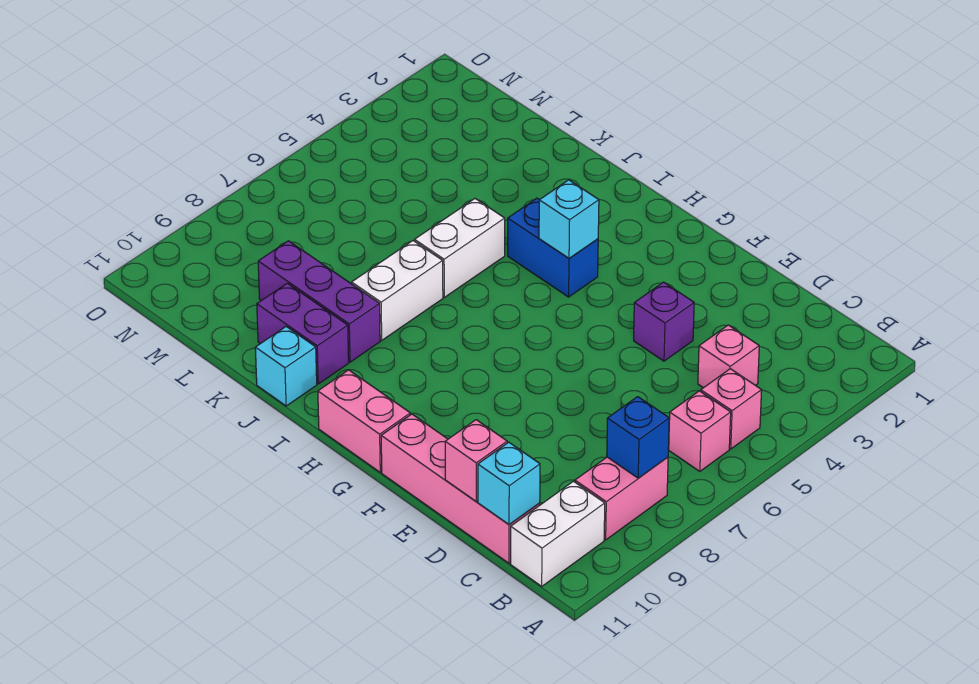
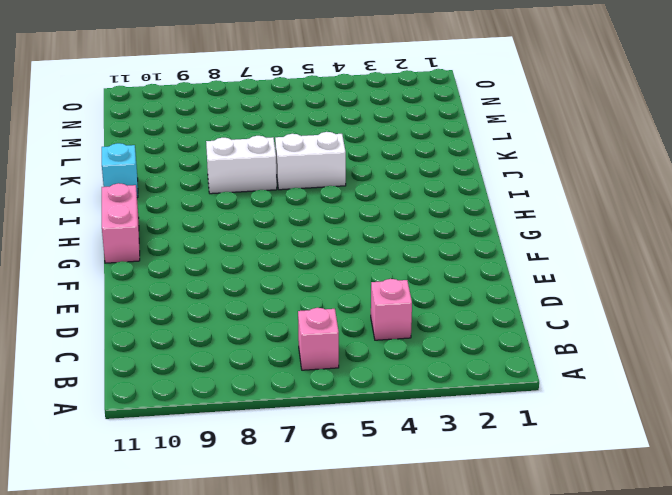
none -> pink 1x1 brick [701,369,762,449]
none -> pink 1x2 brick [575,457,668,540]
none -> white 1x2 brick [511,481,605,586]

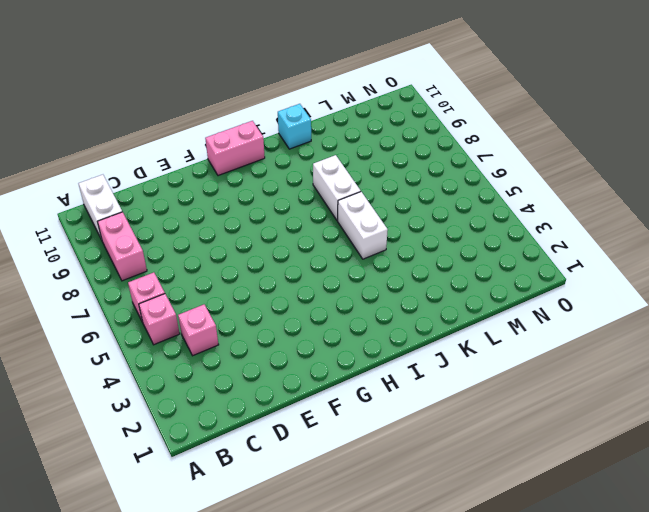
none -> pink 1x4 brick [381,414,540,563]
none -> purple 1x1 brick [634,282,694,361]
none -> blue 1x2 brick [508,198,598,297]

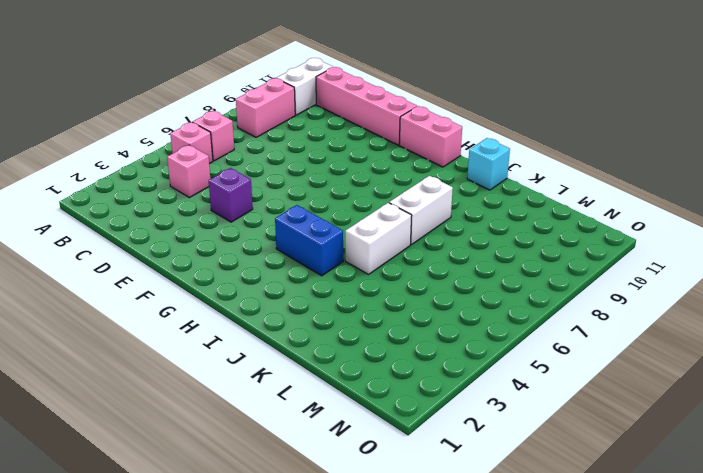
none -> purple 1x3 brick [258,241,380,362]
none -> purple 1x2 brick [257,283,349,384]
none -> blue 1x1 brick [607,397,669,478]

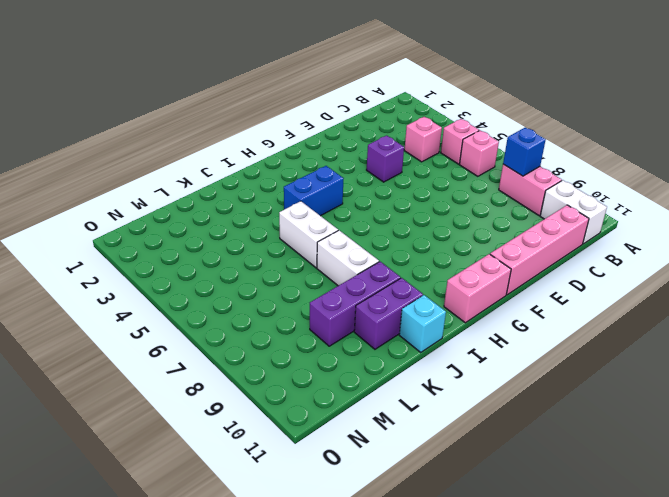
none -> cyan 1x1 brick [478,442,540,525]
none -> pink 1x1 brick [445,420,507,501]
none -> cyan 1x1 brick [539,180,599,258]

